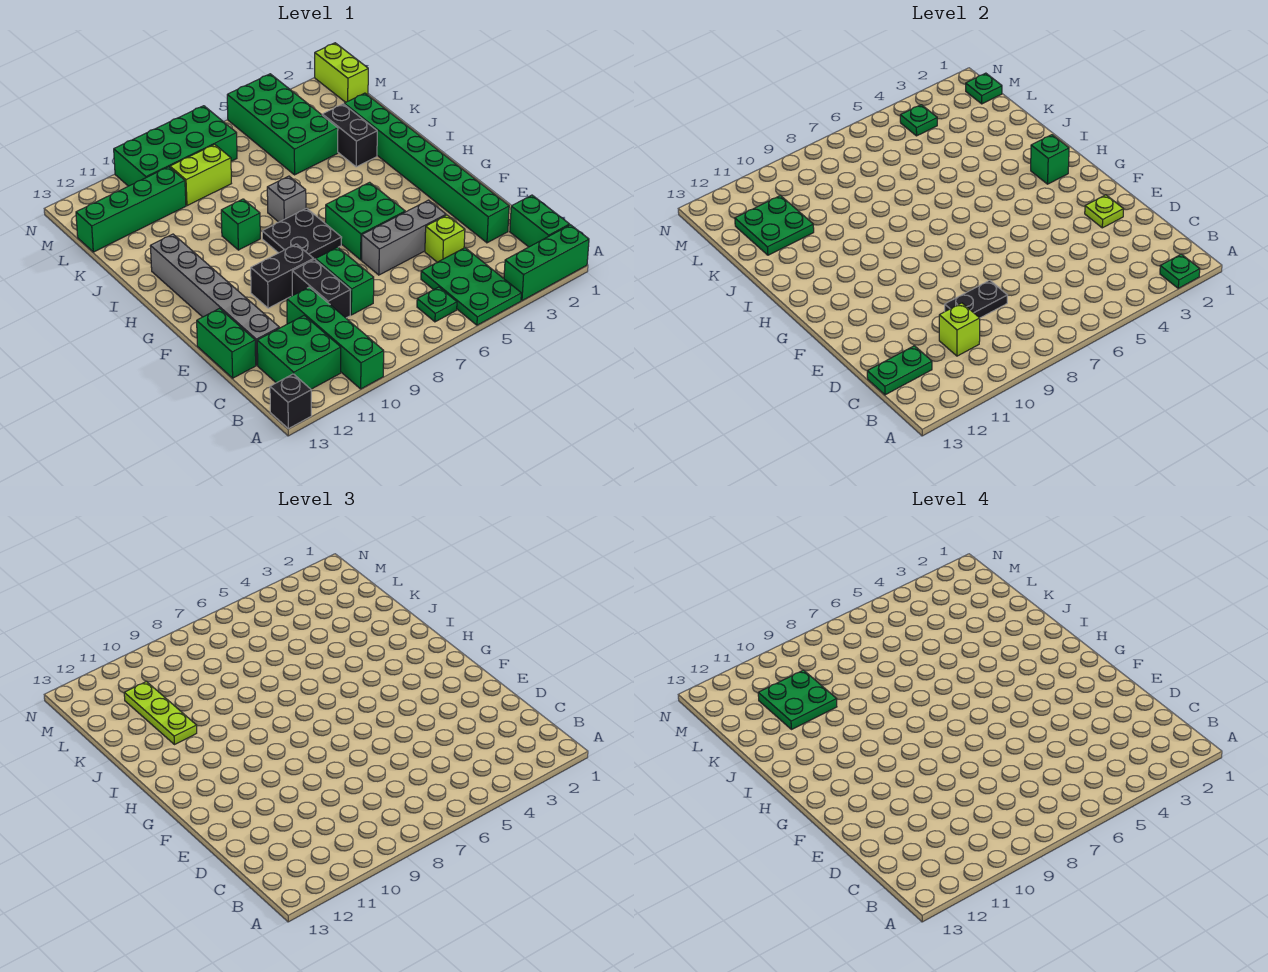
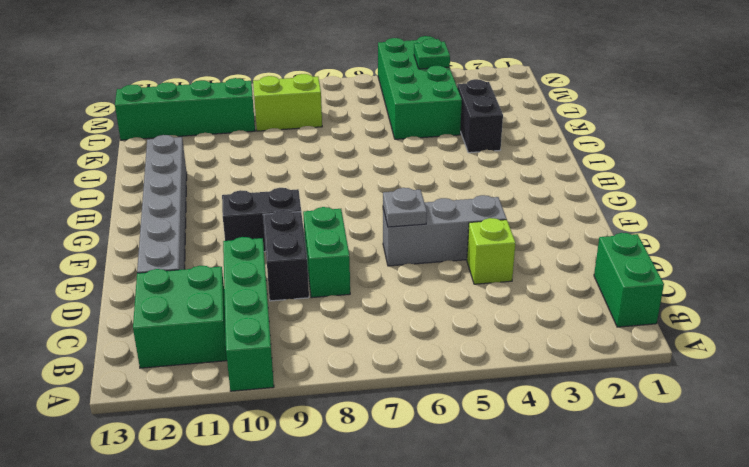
grey 1x1 plate [383,188,427,227] -> none
none -> green 1x3 brick [504,225,589,301]
none -> green 2x3 plate [421,248,521,325]
none -> black 1x1 brick [270,374,311,429]
none -> green 1x1 plate [417,287,457,322]

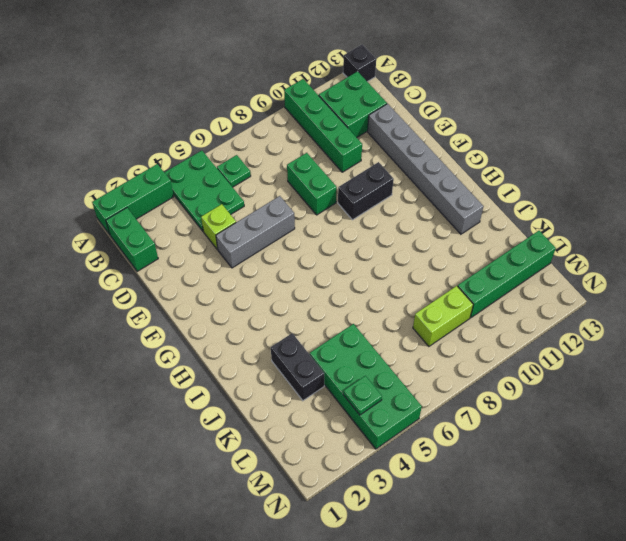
none -> green 1x8 brick [344,93,509,243]
none -> black 1x2 brick [292,259,350,318]
none -> green 1x2 brick [197,309,256,378]
none -> green 2x2 brick [326,182,405,260]

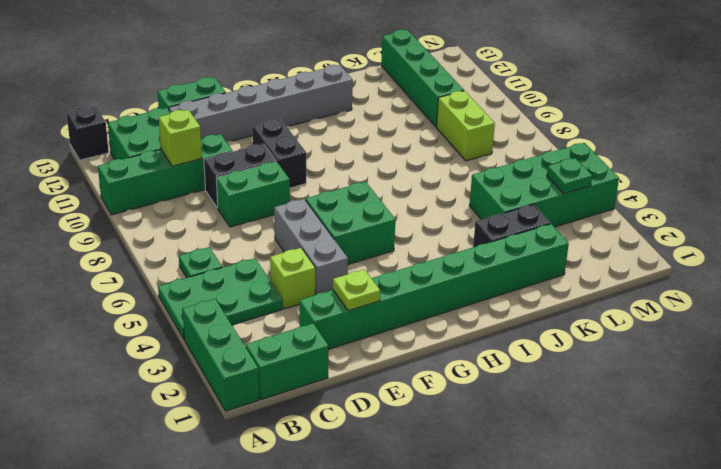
none -> black 2x2 plate [262,208,342,259]
none -> grey 1x1 brick [267,176,306,222]
none -> green 1x1 brick [221,199,260,250]
none -> lime 1x2 brick [315,43,368,102]

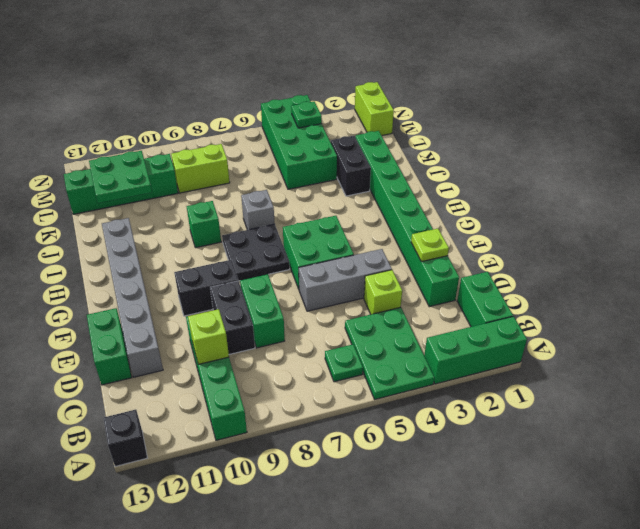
none -> green 2x2 brick [257,316,341,389]
none -> green 2x4 brick [114,106,237,186]
none -> green 1x1 plate [1160,254,1200,288]
none -> green 1x2 plate [867,346,932,395]

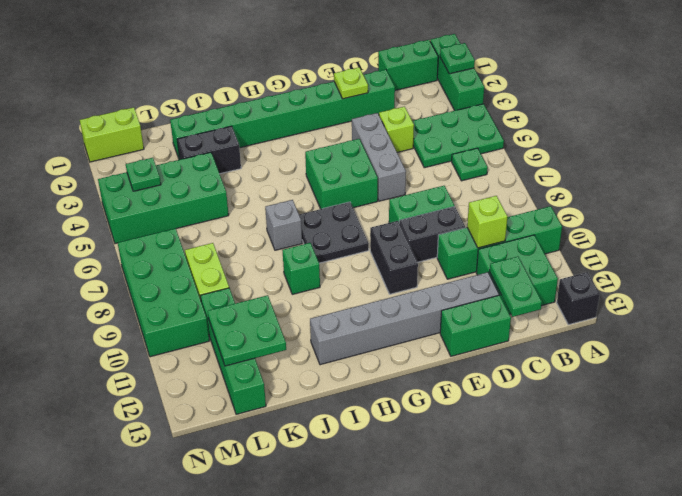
none -> black 1x2 plate [945,280,1007,318]
none -> green 1x1 brick [1031,135,1069,184]
none -> green 1x1 plate [966,73,1002,104]
none -> lime 1x3 plate [124,681,197,745]

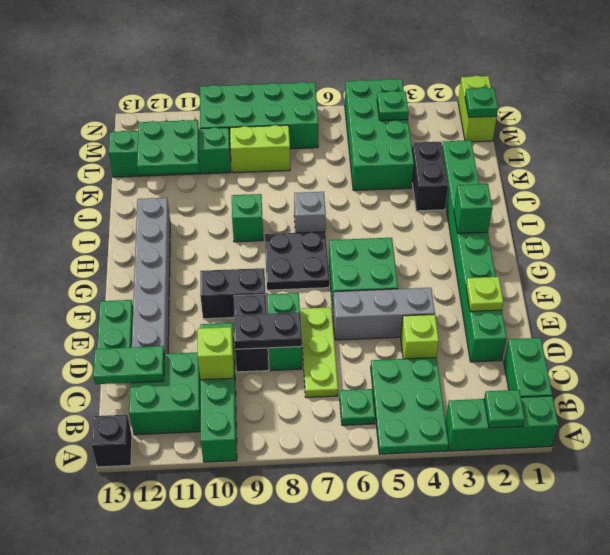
lime 1x3 plate [300,307,338,398] -> lime 1x3 plate moved to [124,681,197,745]
none -> green 2x2 plate [758,670,837,730]

